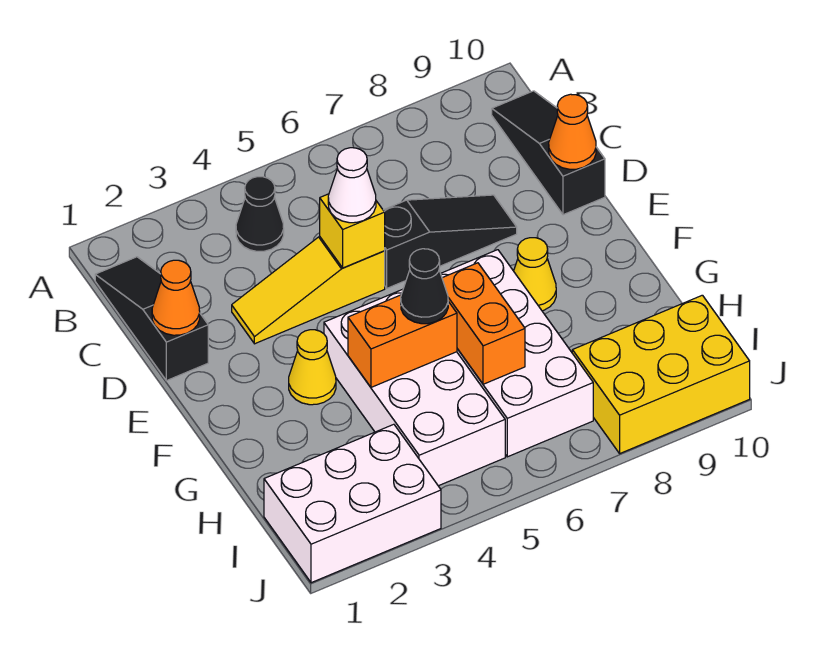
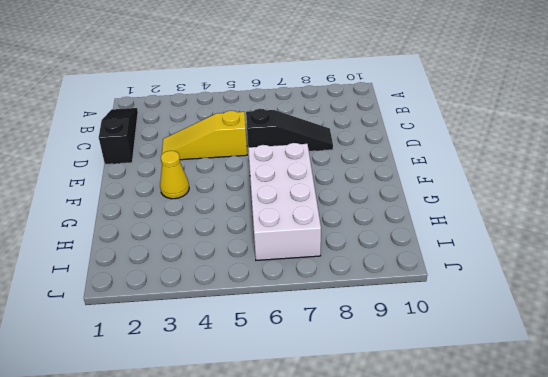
none -> black 1x1 cone [236,177,284,251]
none -> black 1x3 slope [492,91,605,215]
none -> white 2x4 brick [324,289,505,486]

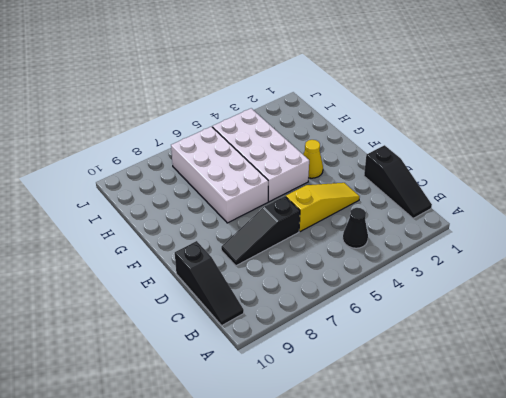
none -> yellow 1x1 cone [514,238,556,311]
none -> white 2x3 brick [264,424,441,583]
none -> yellow 2x3 brick [572,295,750,453]

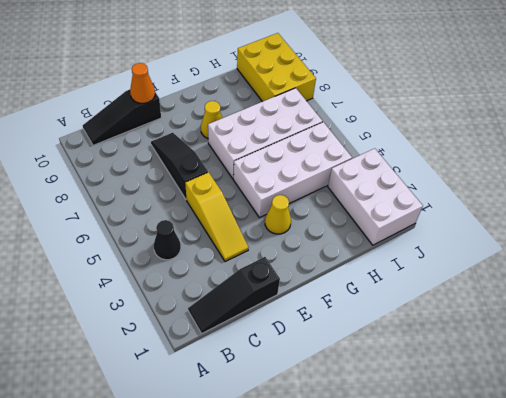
none -> orange 1x1 cone [152,260,200,335]
none -> yellow 1x1 brick [320,194,385,268]
none -> orange 1x2 brick [348,295,457,387]

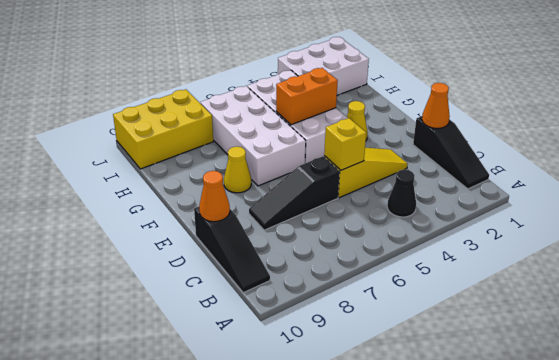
none -> orange 1x2 brick [442,263,525,384]
none -> white 1x1 cone [328,148,376,223]
none -> black 1x1 cone [401,249,448,324]

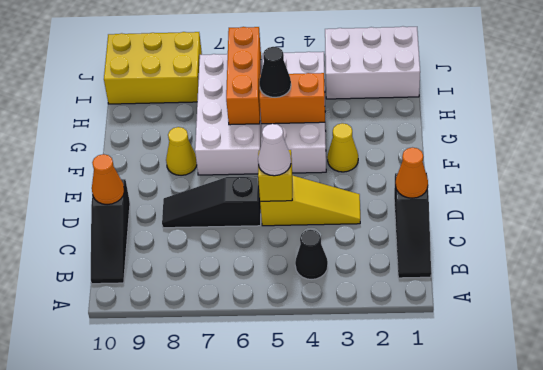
orange 1x3 brick [226,27,261,125] -> orange 1x2 brick [442,263,525,384]

